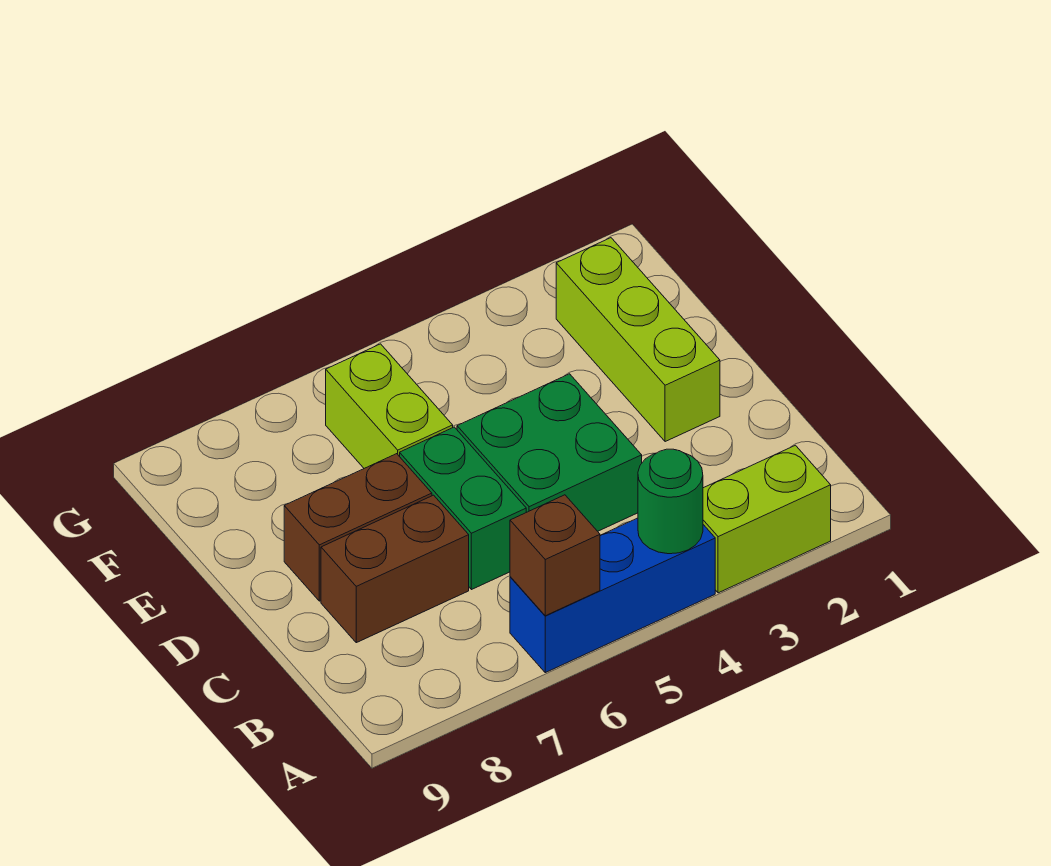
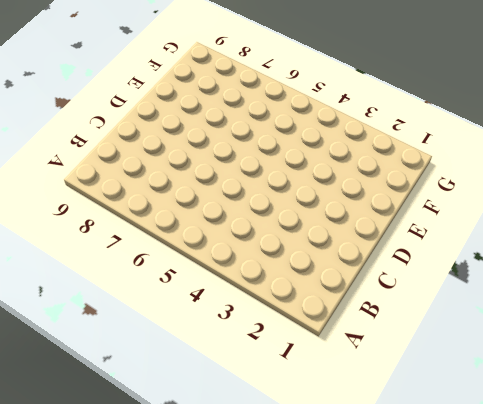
none -> lime 1x2 brick [703,445,831,593]
none -> blue 1x3 brick [510,518,715,673]

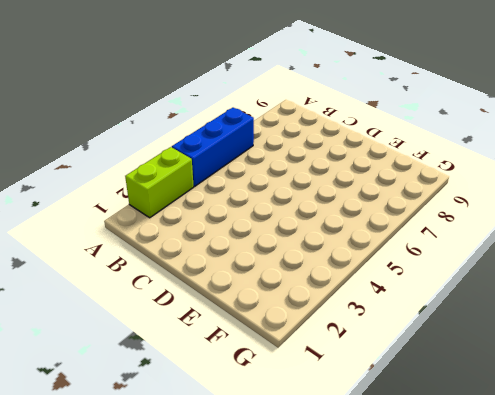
none -> green 2x2 brick [457,374,642,531]
none -> green 1x2 brick [400,427,526,590]

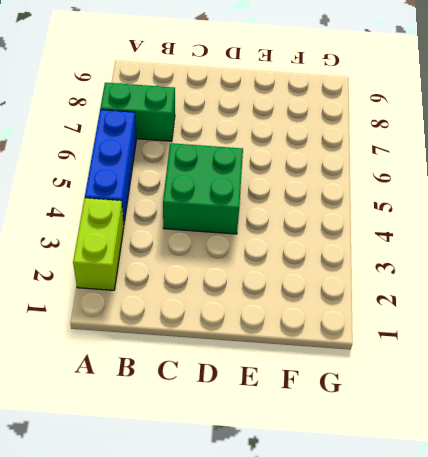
green 1x2 brick [100,83,175,141] -> green 1x2 brick moved to [400,427,526,590]
none -> brown 1x2 brick [321,495,469,643]
none -> lime 1x3 brick [556,238,720,442]

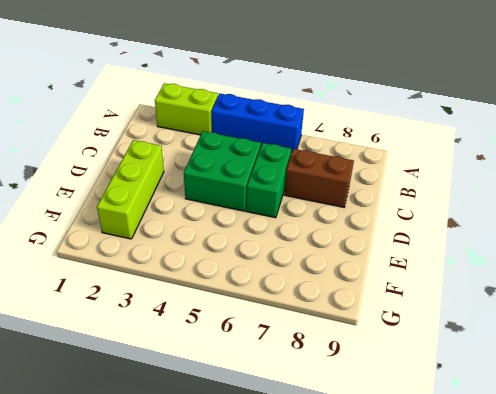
none -> brown 1x2 brick [284,454,432,601]
none -> lime 1x2 brick [326,344,453,468]

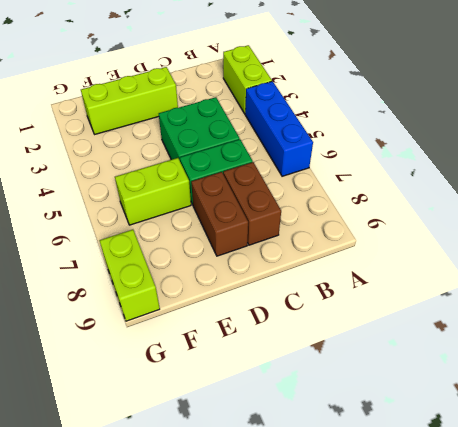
lime 1x2 brick [99,230,160,321] -> none
none -> green 1x1 round brick [638,449,703,554]
none -> brown 1x1 brick [510,495,600,616]

